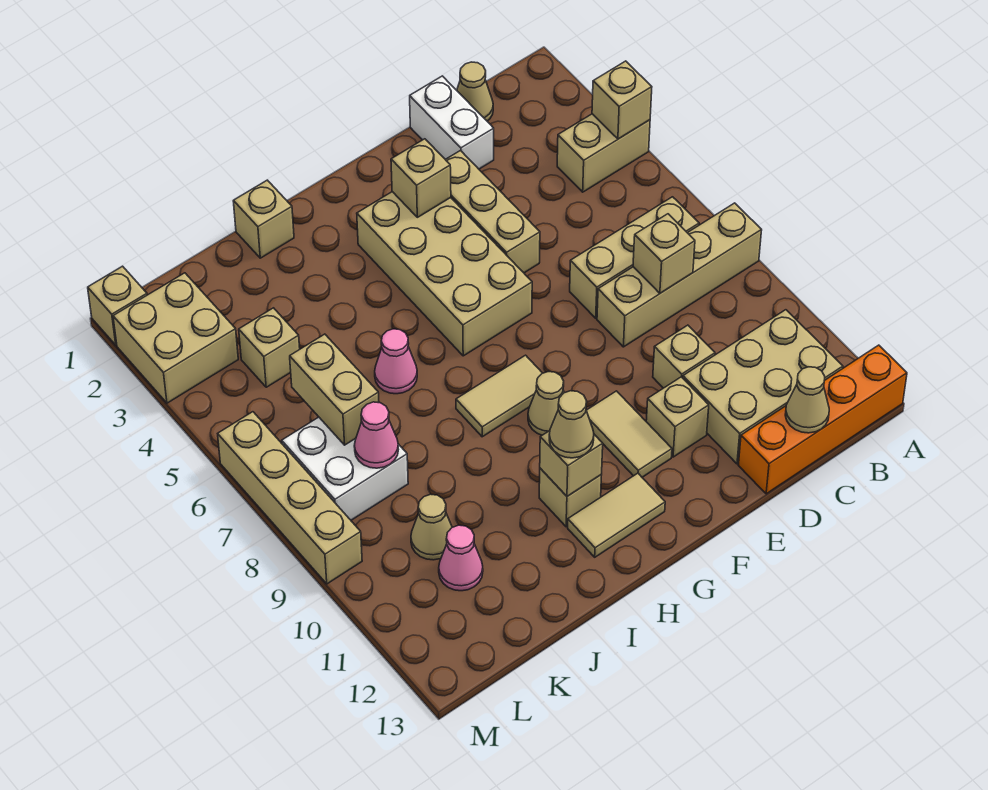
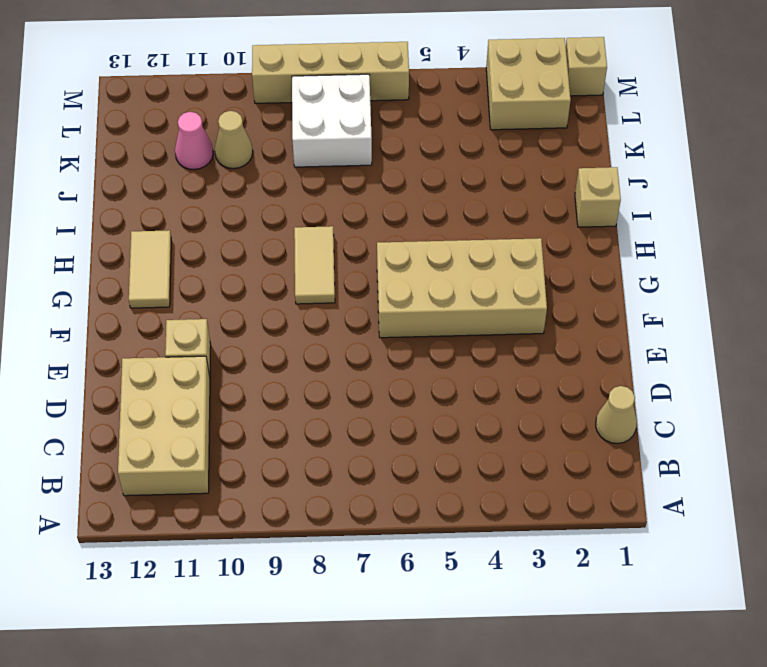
none -> tan 1x2 brick [557,114,650,192]
none -> tan 1x4 brick [597,203,762,347]
none -> orange 1x4 brick [738,345,907,494]
none -> tan 1x3 brick [570,197,699,318]

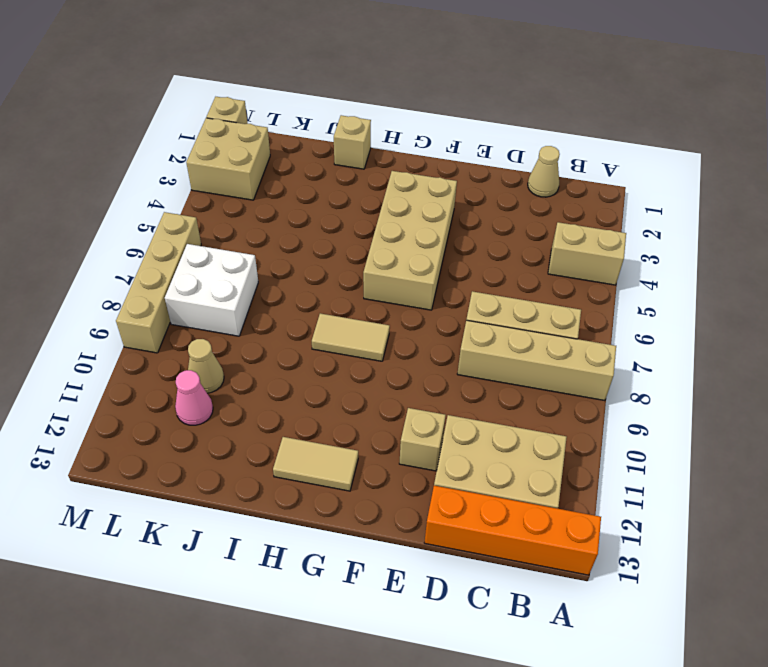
none -> white 1x2 brick [410,76,494,169]
none -> tan 1x1 brick [653,325,715,388]
none -> tan 1x3 brick [445,151,540,273]
none -> tan 1x2 tile [586,391,672,477]

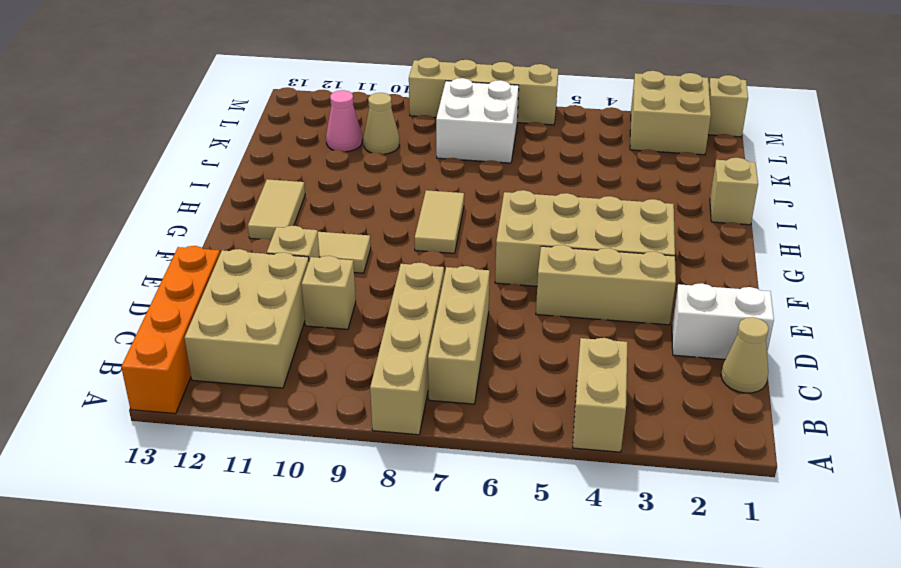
none -> tan 1x1 cone [528,372,564,435]
none -> tan 1x1 brick [539,468,601,527]
none -> pink 1x1 cone [375,329,417,394]
none -> tan 1x1 brick [239,308,300,387]

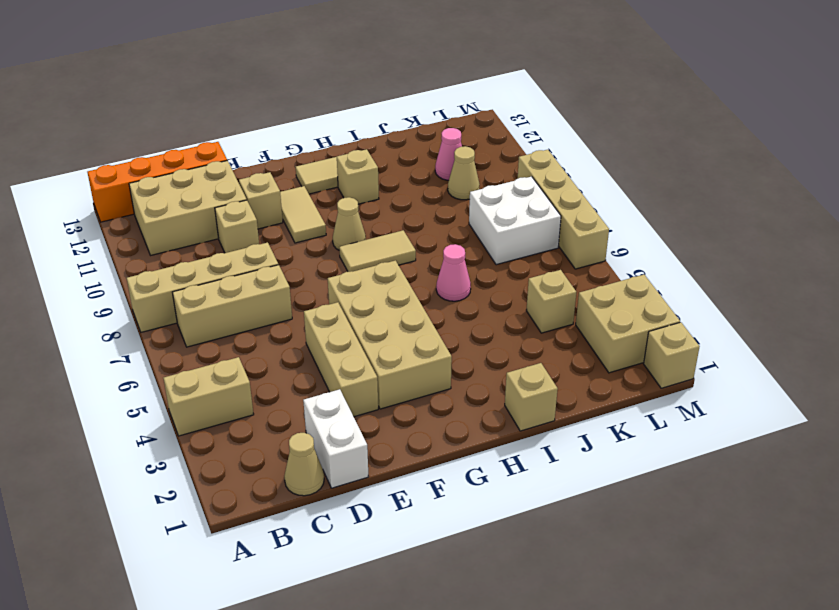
none -> tan 1x1 brick [592,61,652,139]
none -> tan 1x1 brick [633,214,695,293]
none -> tan 1x1 cone [785,367,829,433]
none -> tan 1x1 brick [391,139,451,217]

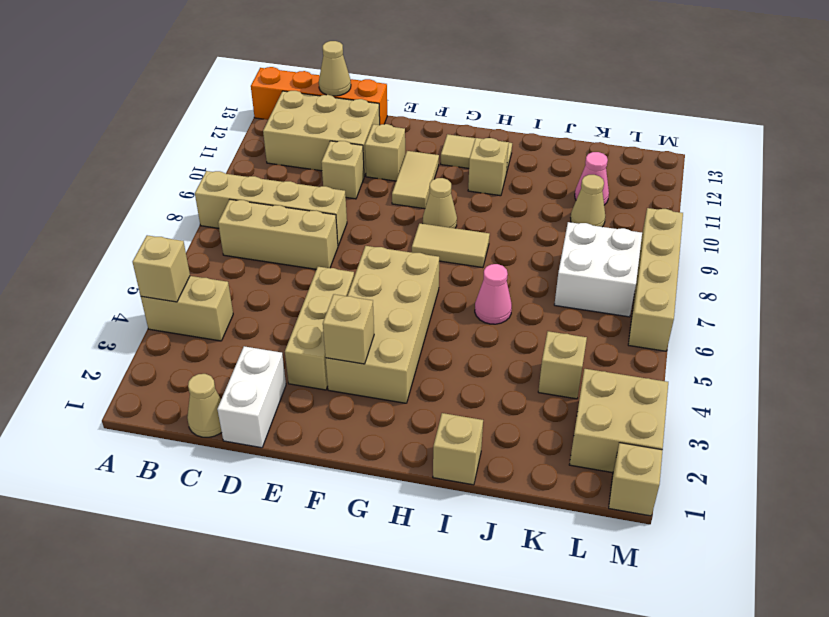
none -> tan 1x1 brick [633,214,695,293]
none -> tan 1x1 brick [540,431,603,496]
none -> tan 1x2 brick [290,334,379,445]
none -> pink 1x1 cone [354,402,398,468]

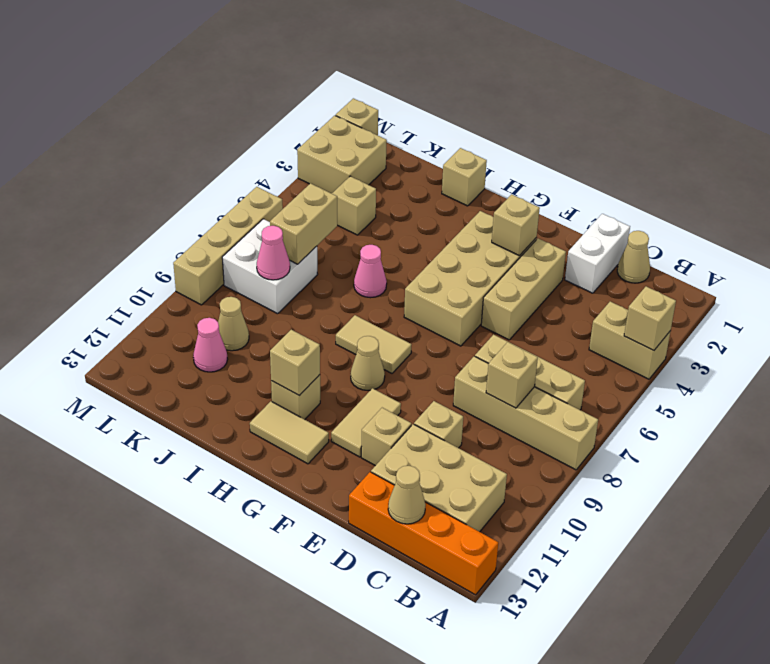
none -> tan 1x1 cone [549,391,594,458]

